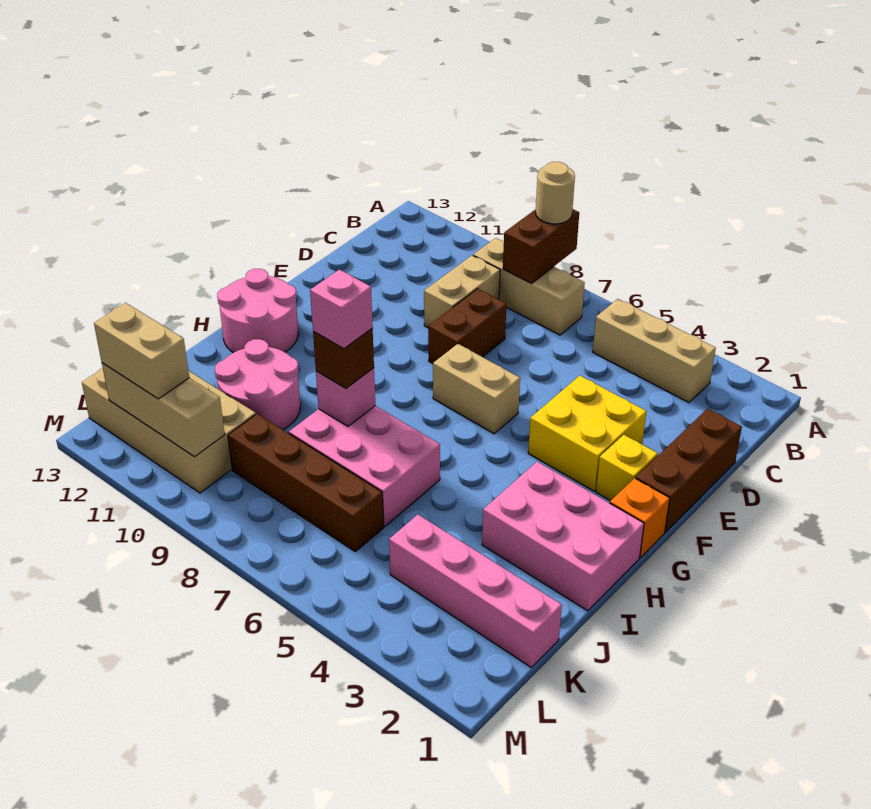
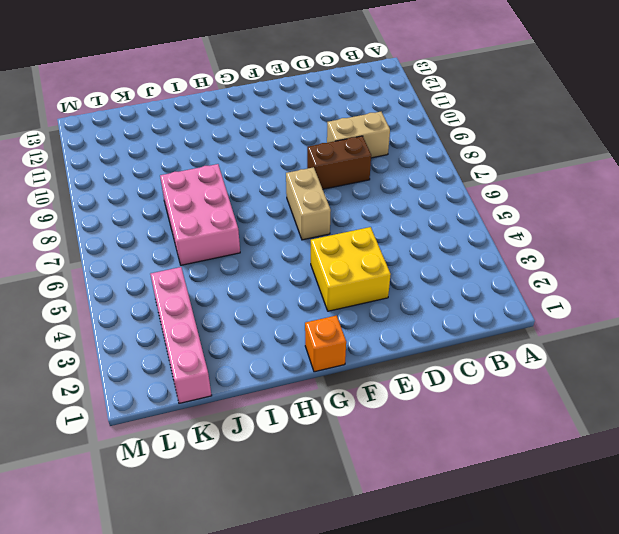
none -> tan 1x3 brick [593,299,716,403]
none -> tan 1x3 brick [473,238,585,335]
none -> brown 1x3 brick [636,409,742,532]

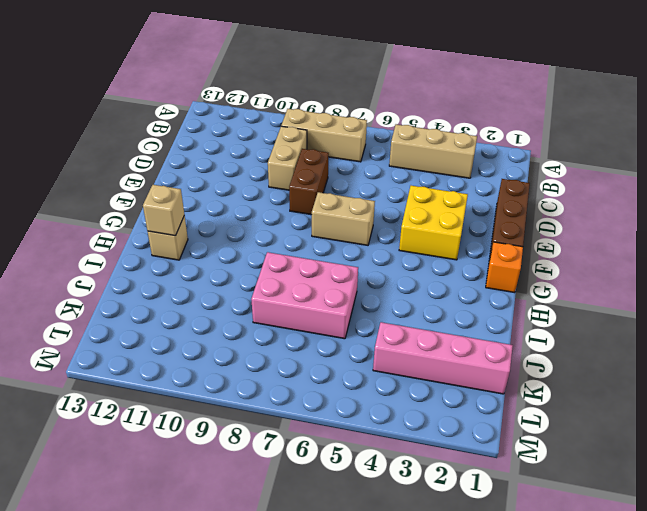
tan 1x1 brick [148,216,188,260] -> pink 2x2 round brick [217,269,298,353]
tan 1x1 brick [143,185,184,236] -> none
none -> yellow 1x1 brick [596,435,658,501]
none -> pink 2x3 brick [482,462,644,611]
none -> pink 2x2 round brick [215,339,300,430]

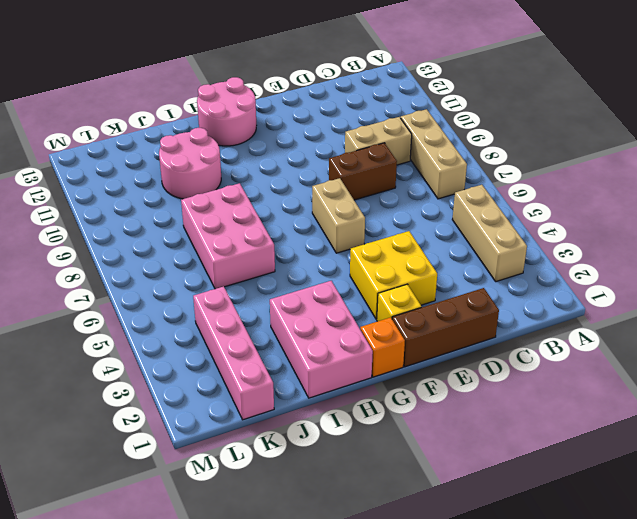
none -> brown 1x4 brick [228,414,383,552]
none -> tan 2x4 brick [82,368,256,493]
none -> brown 1x2 brick [503,209,579,283]

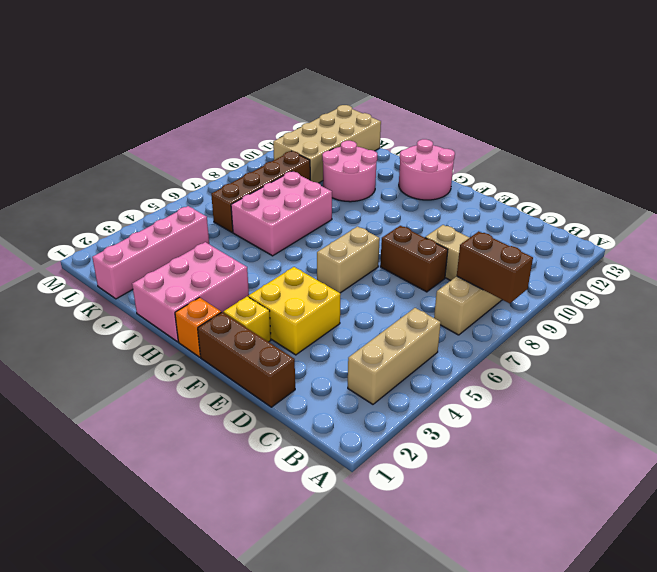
none -> pink 1x1 brick [316,368,375,426]
none -> tan 1x3 brick [102,363,225,457]
none -> tan 1x1 round brick [536,162,575,224]

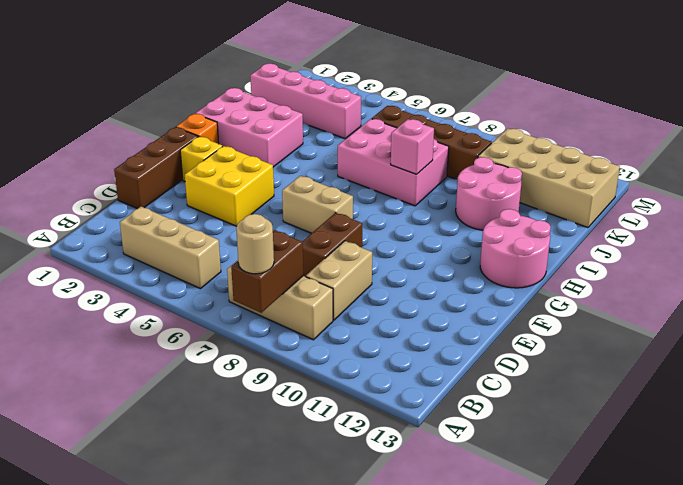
none -> tan 1x3 brick [102,363,225,457]
none -> brown 1x1 brick [313,328,374,389]
none -> tan 1x2 brick [94,303,189,399]

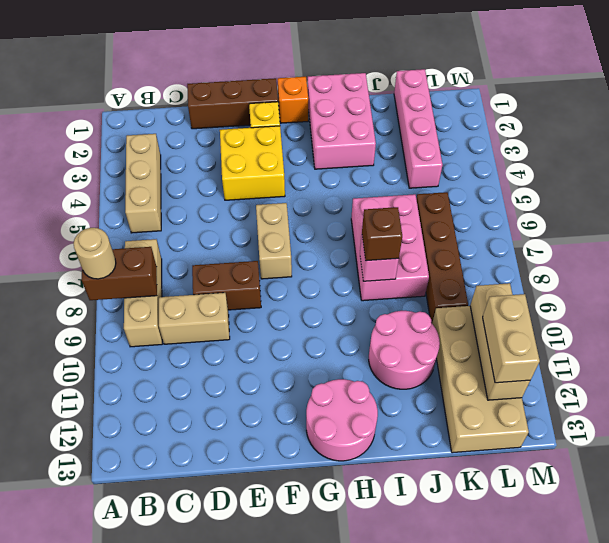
none -> pink 1x1 brick [310,270,373,349]

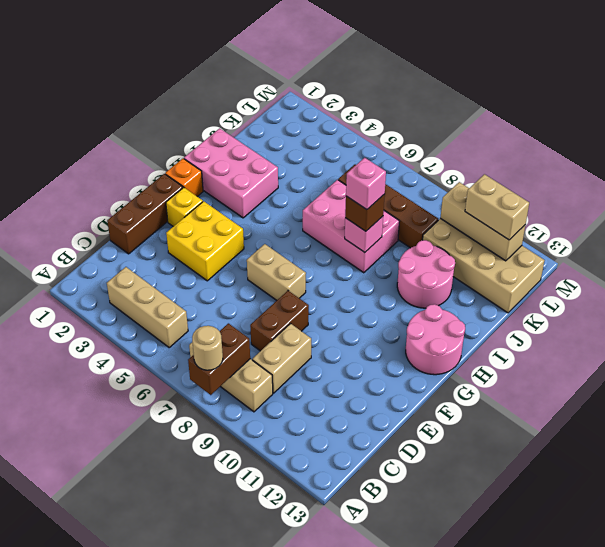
none -> pink 1x4 brick [389,515,562,667]

